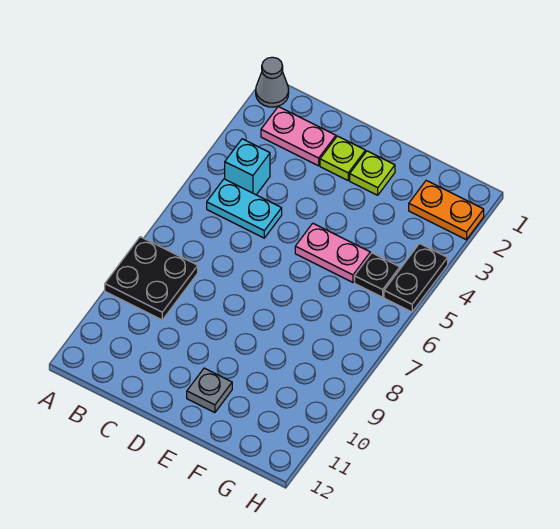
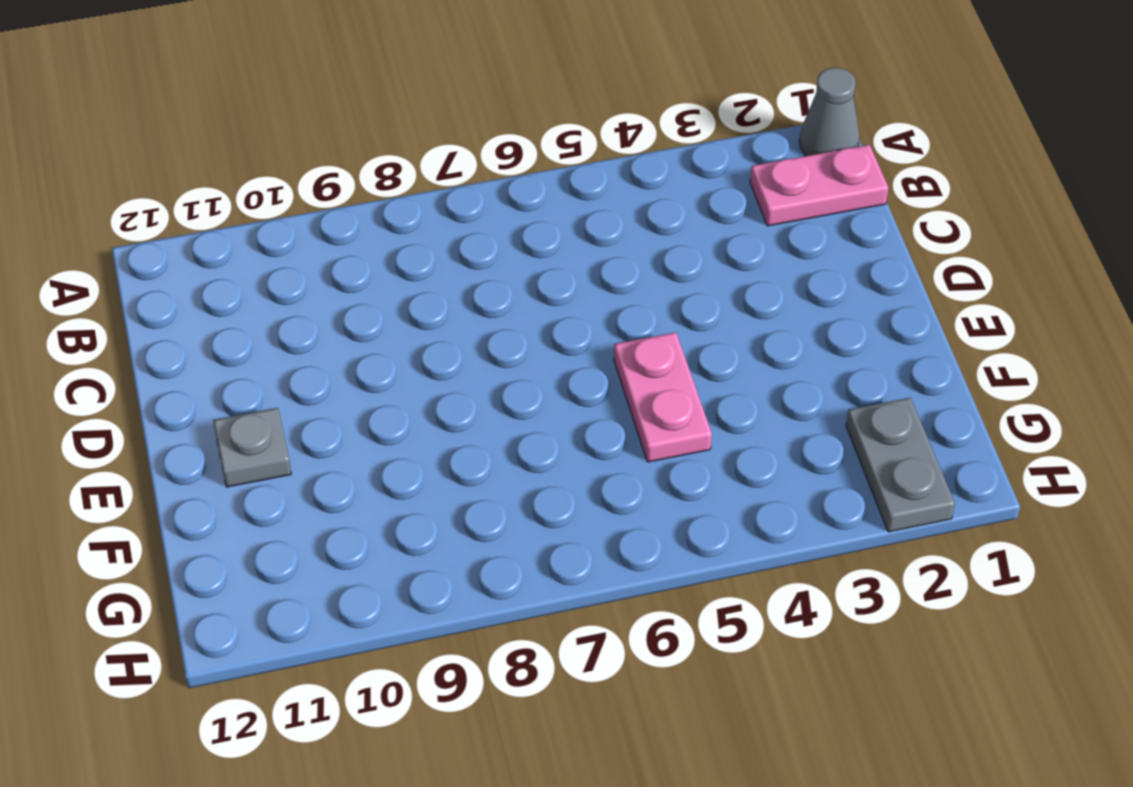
pink 1x2 plate [750,145,888,226] -> pink 1x2 plate turned to [261,106,336,166]
grey 1x2 plate [846,398,955,532] -> orange 1x2 plate [409,181,484,240]
none -> black 2x2 plate [105,237,198,320]
none -> cyan 1x1 brick [225,139,270,195]
none -> cyan 1x2 plate [207,179,282,238]

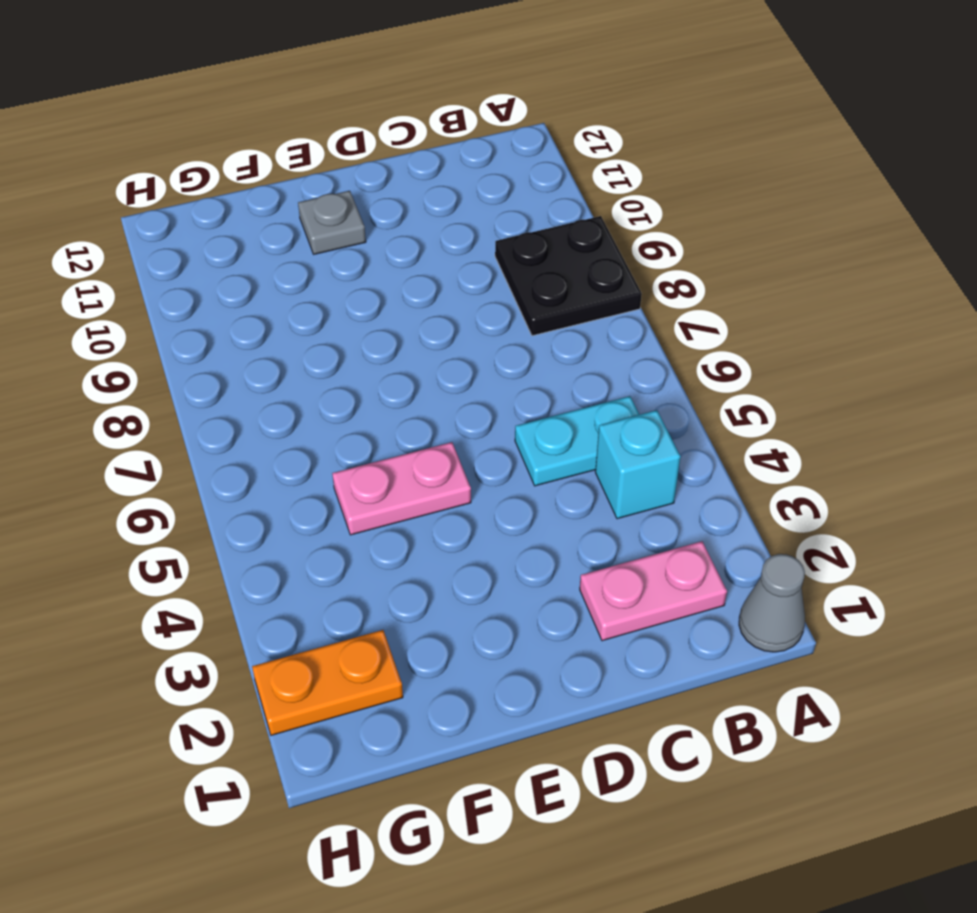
none -> lime 1x1 plate [320,136,365,180]
none -> lime 1x1 plate [350,151,395,195]
none -> black 1x1 plate [355,253,400,297]

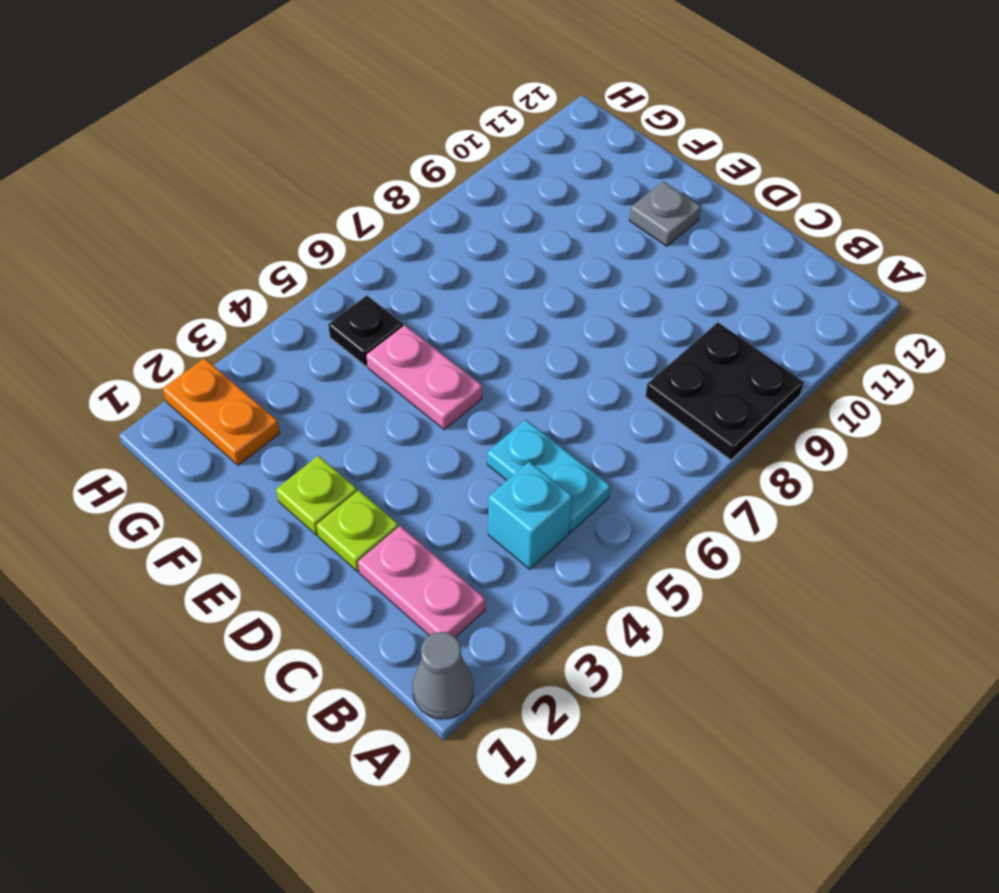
none -> black 1x2 plate [384,244,448,312]

